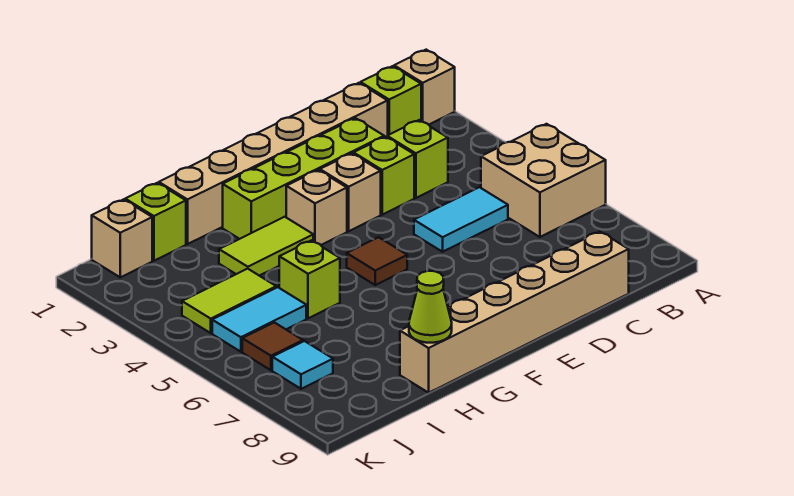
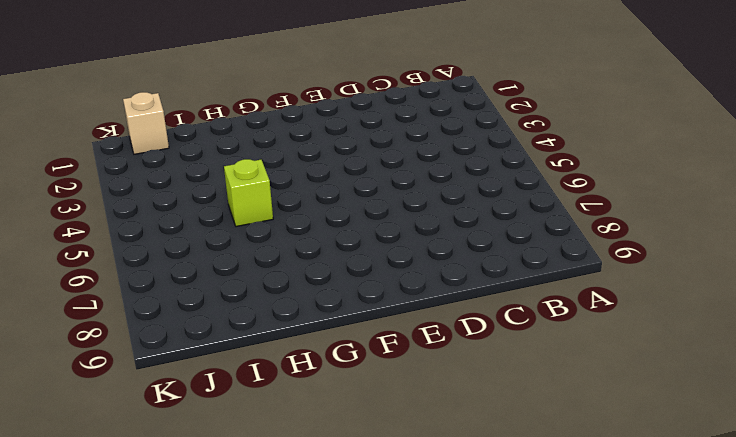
none -> tan 1x1 brick [394,50,455,125]
none -> tan 2x2 brick [481,124,606,237]
none -> lime 1x1 brick [361,66,421,135]

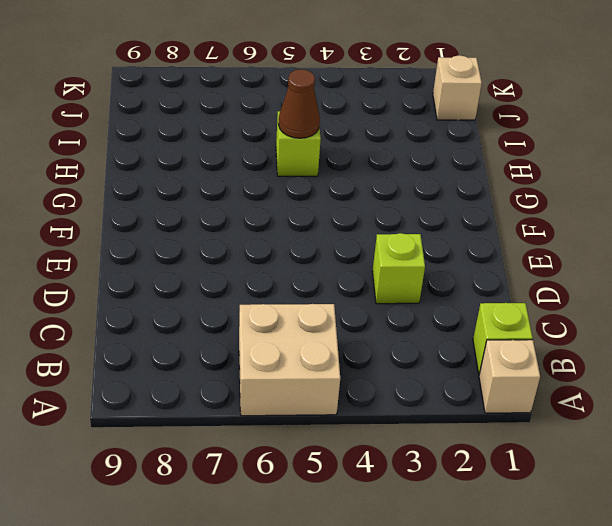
brown 1x1 cone [278,69,320,138] -> none
none -> tan 1x6 brick [159,83,388,244]
none -> lime 1x1 brick [387,120,448,198]
none -> cyan 1x2 tile [414,187,508,252]

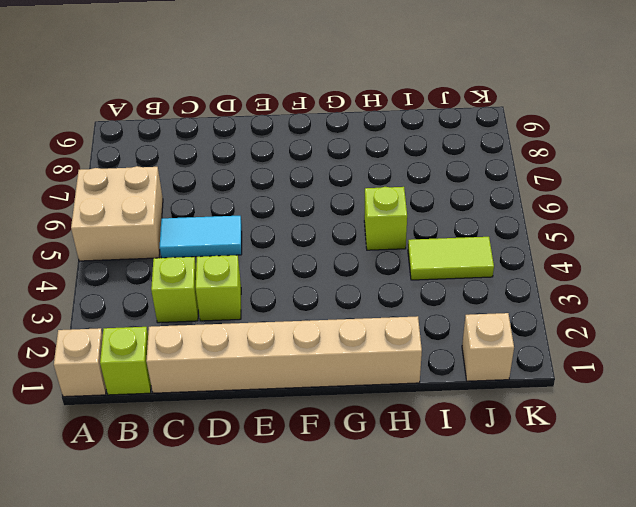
none -> tan 1x6 brick [400,232,629,393]
none -> lime 1x4 brick [223,118,384,239]
none -> tan 1x1 brick [320,153,381,231]

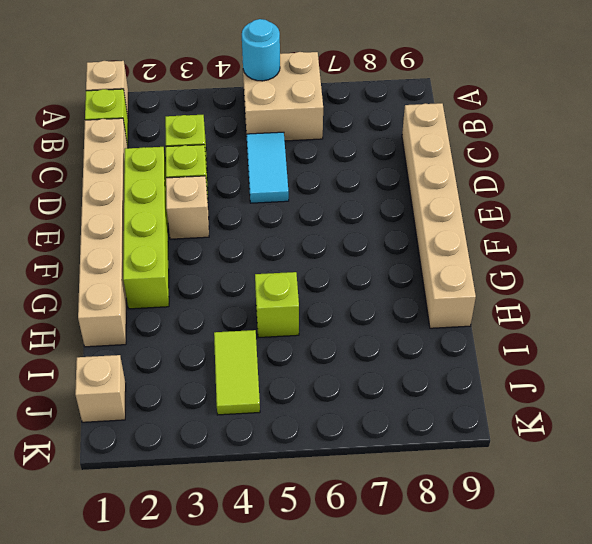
cyan 1x1 round brick [242,19,280,81] -> none
none -> tan 1x1 brick [286,170,347,245]
none -> brown 1x1 tile [347,237,407,285]
none -> lime 1x2 tile [219,217,313,276]

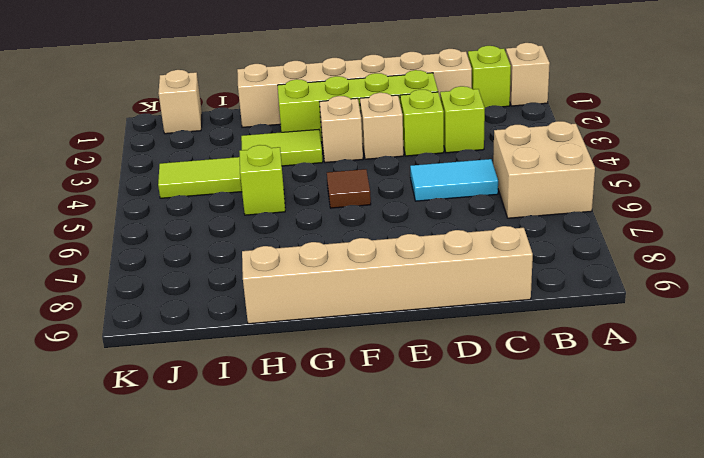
none -> lime 1x1 brick [125,183,186,261]
none -> cyan 1x2 tile [212,287,306,352]
none -> brown 1x1 tile [242,322,303,370]

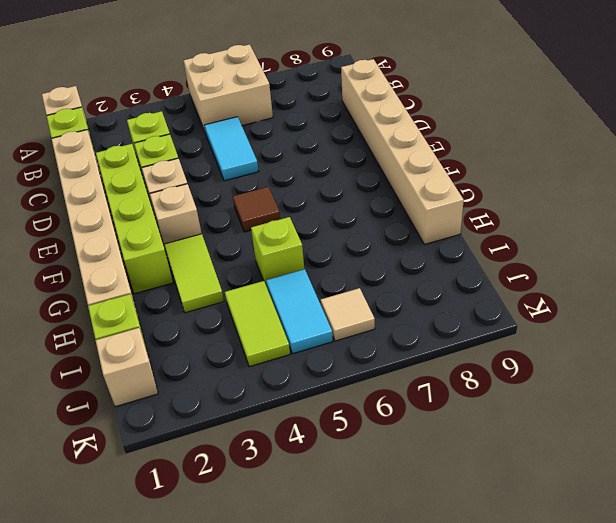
tan 1x1 tile [321,288,375,341] -> brown 1x1 tile [242,322,303,370]
none -> cyan 1x1 tile [272,341,333,389]
none -> lime 1x1 cone [409,271,452,343]

